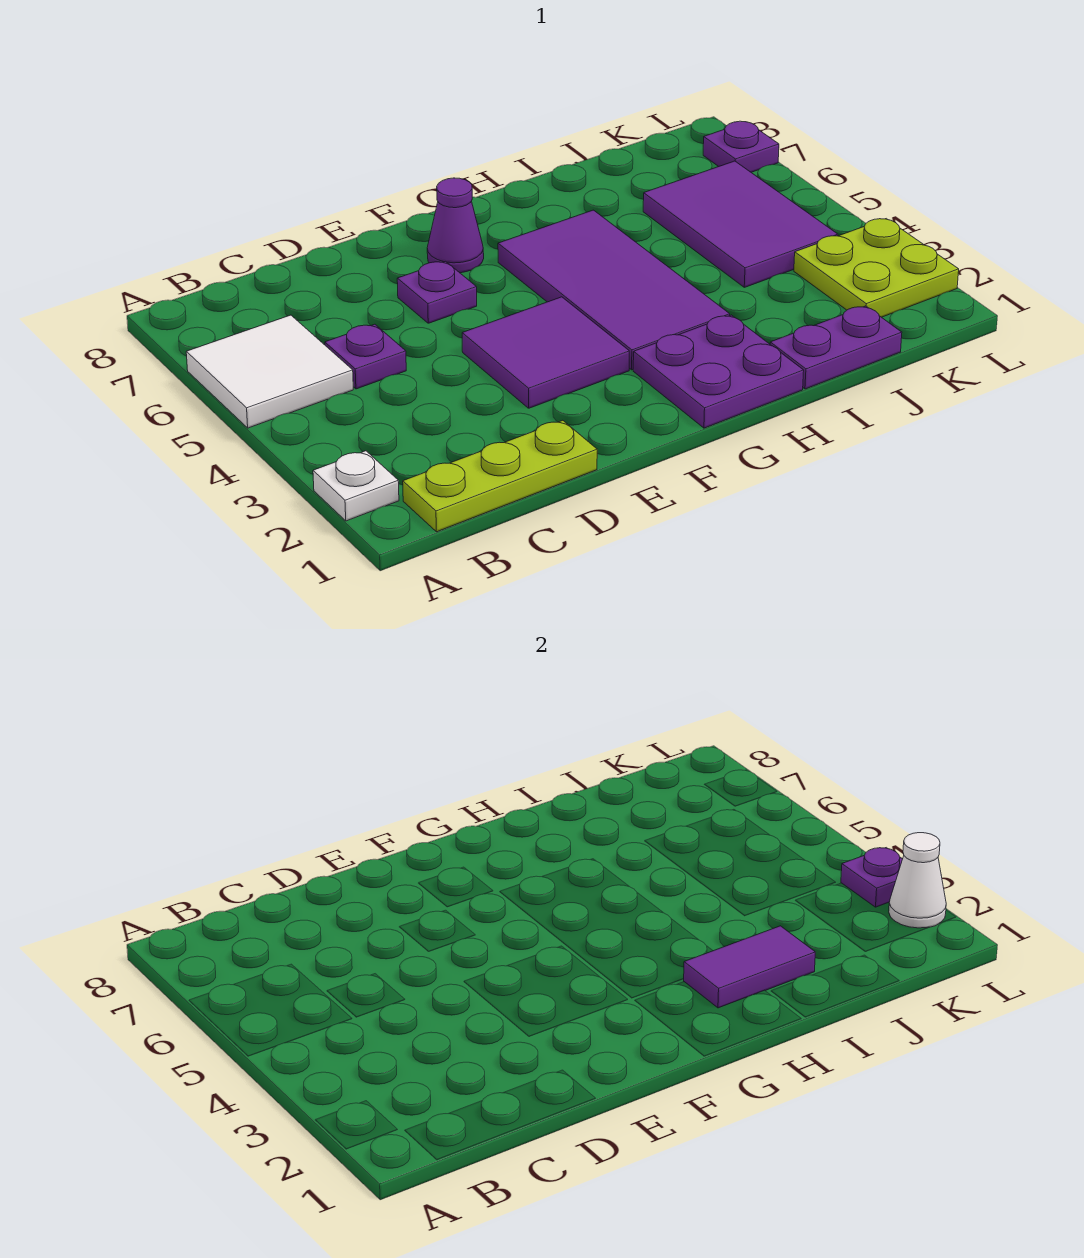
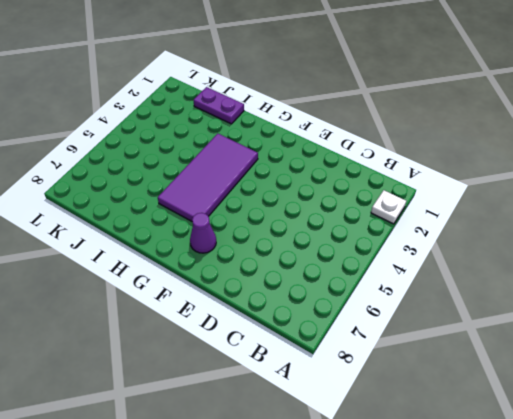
none -> white 2x2 tile [186,315,353,428]
none -> lime 1x3 plate [403,420,597,532]
none -> purple 1x1 plate [325,324,406,389]

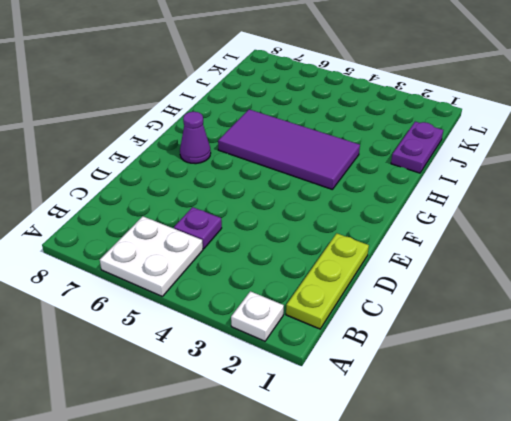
white 2x2 plate [100,216,203,296] -> white 2x2 tile [186,315,353,428]
none -> purple 2x2 tile [462,297,629,408]
none -> purple 1x1 plate [397,261,477,323]
none -> purple 2x2 plate [633,315,804,428]

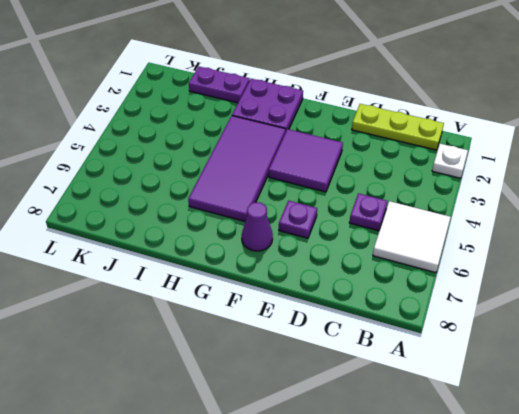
none -> purple 2x3 tile [643,161,838,287]
none -> lime 2x2 plate [794,219,959,317]
none -> purple 1x1 plate [703,121,779,172]

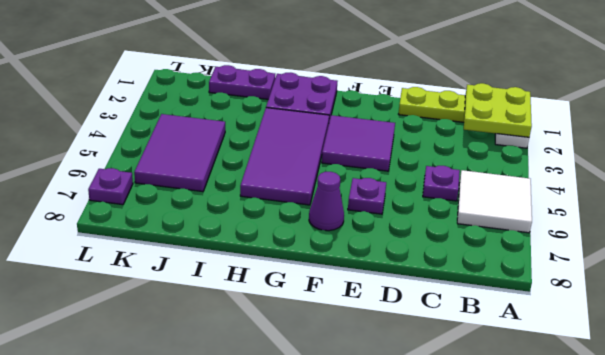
lime 2x2 plate [464,83,532,137] -> lime 2x2 plate moved to [794,219,959,317]
none -> purple 1x2 tile [684,926,815,1008]
none -> white 1x1 cone [889,833,946,928]
none -> purple 1x1 plate [841,848,902,907]

